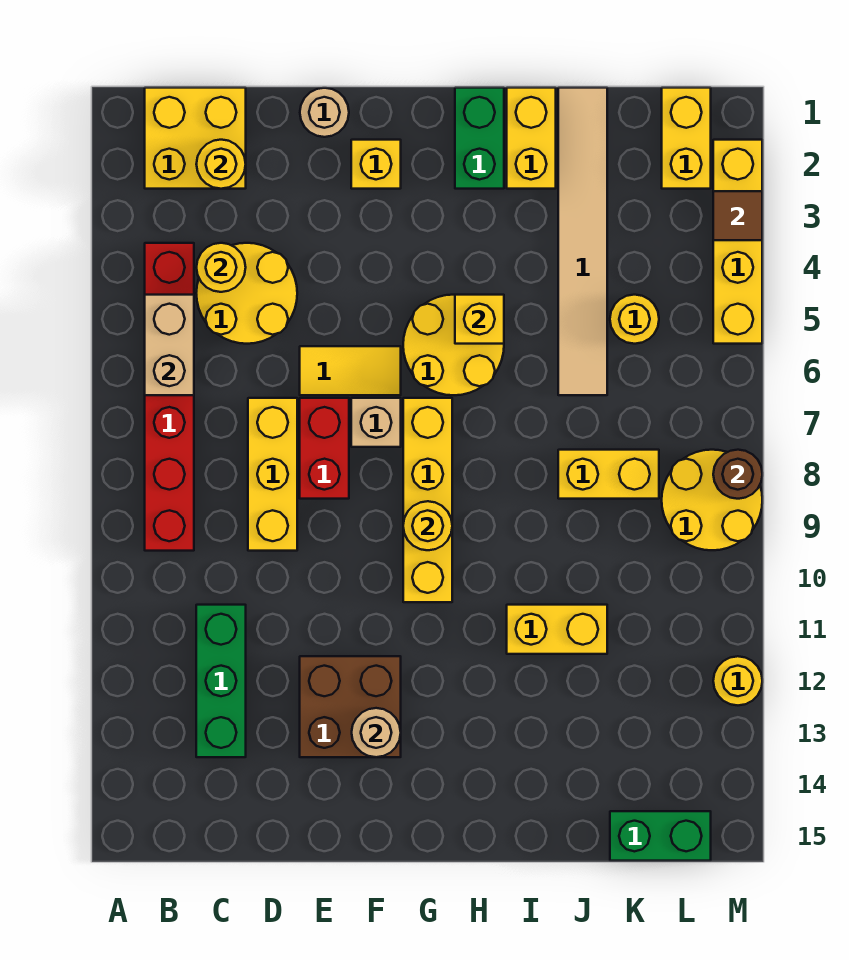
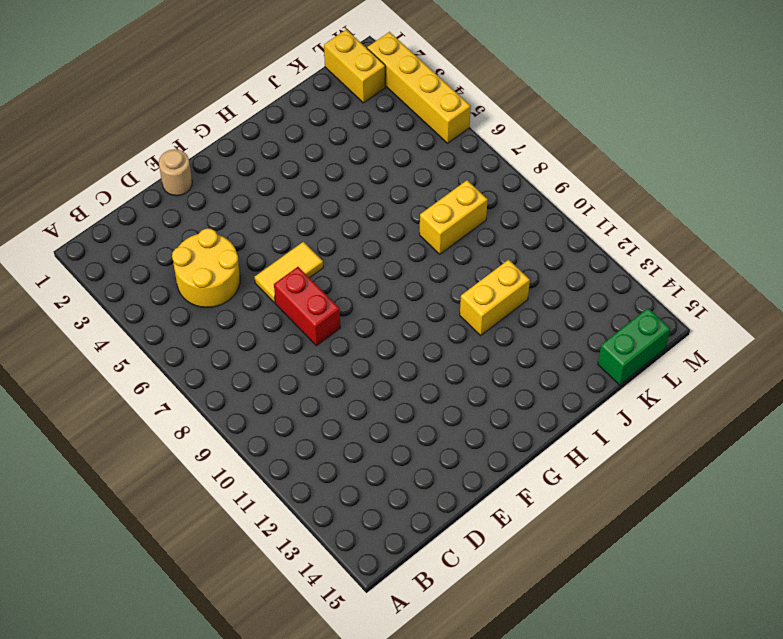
none -> yellow 2x2 brick [145,88,246,189]
none -> red 1x6 brick [145,243,194,551]
none -> green 1x3 brick [196,605,246,757]
none -> yellow 1x3 brick [248,398,297,551]

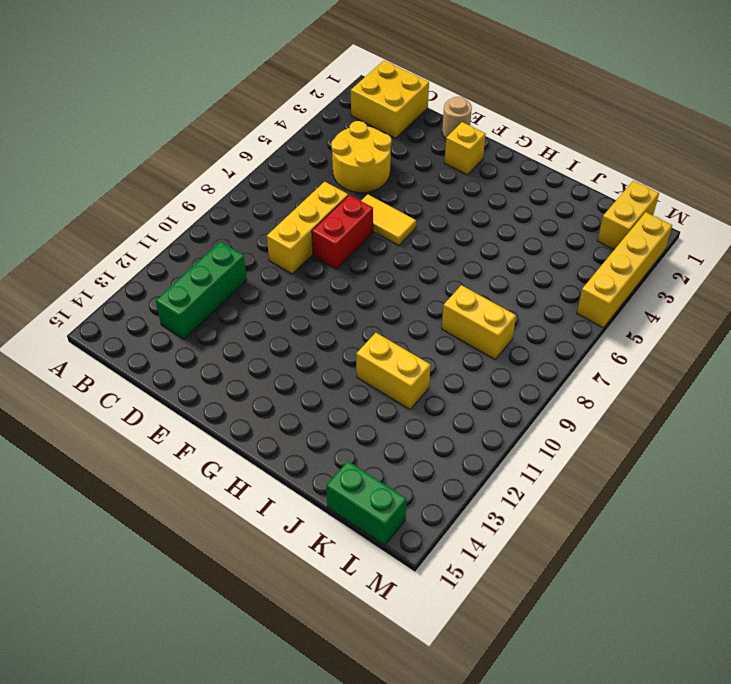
none -> red 1x6 brick [145,243,194,551]
none -> brown 2x2 brick [300,656,401,757]
none -> tan 1x1 brick [351,398,401,447]
none -> yellow 2x2 round brick [403,295,504,395]

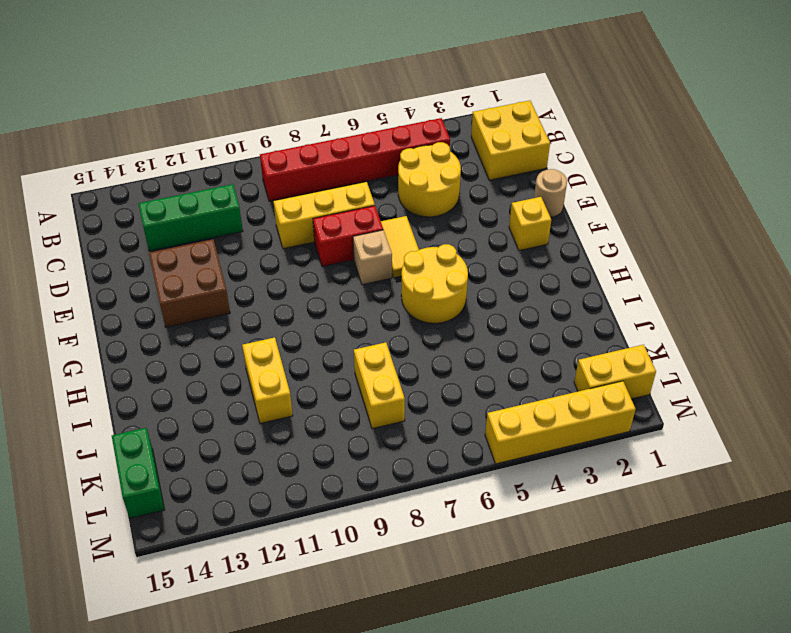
none -> yellow 1x4 brick [403,398,452,602]
none -> green 1x2 brick [455,88,504,189]
none -> yellow 1x2 brick [507,88,556,189]
none -> tan 1x6 tile [558,88,607,395]

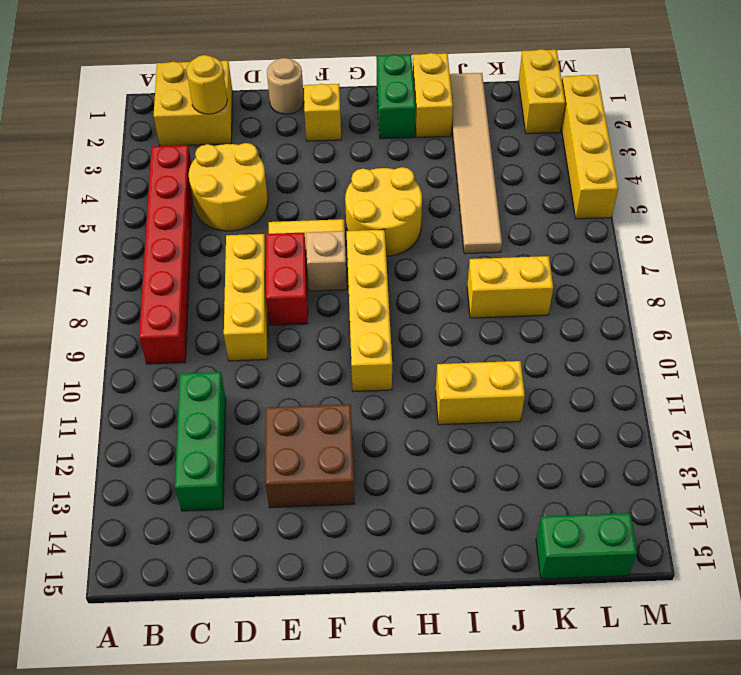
none -> yellow 1x1 round brick [610,295,659,344]
none -> yellow 2x2 round brick [662,450,762,550]
none -> yellow 1x1 round brick [713,656,762,705]
none -> tan 1x2 brick [145,295,194,395]

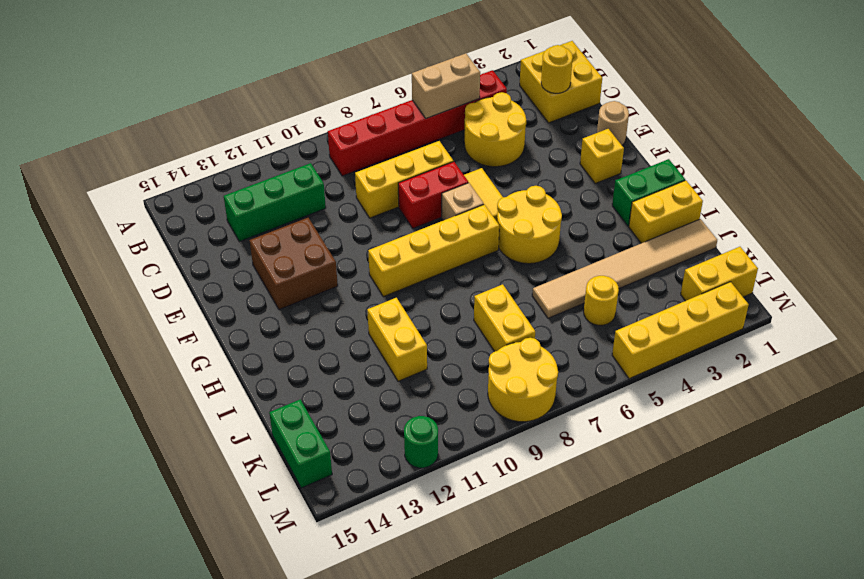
green 1x1 round brick [404,416,438,468] -> yellow 1x1 round brick [713,656,762,705]
none -> yellow 1x1 round brick [196,243,246,292]
none -> tan 1x1 round brick [352,708,401,757]
none -> yellow 1x1 round brick [403,501,452,550]
none -> yellow 1x1 brick [455,295,504,344]

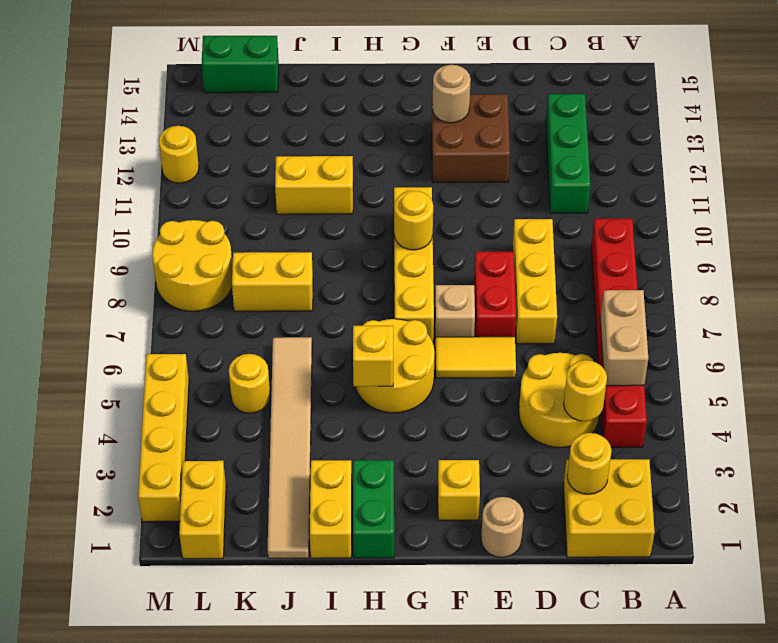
none -> brown 1x1 tile [713,191,762,240]
none -> brown 1x1 round brick [713,450,762,499]

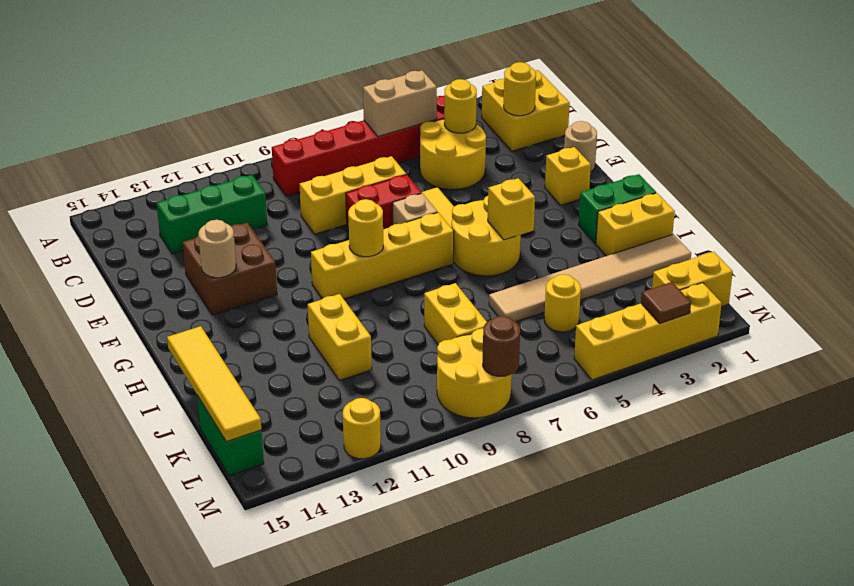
yellow 1x4 tile [167,326,261,442] -> none

